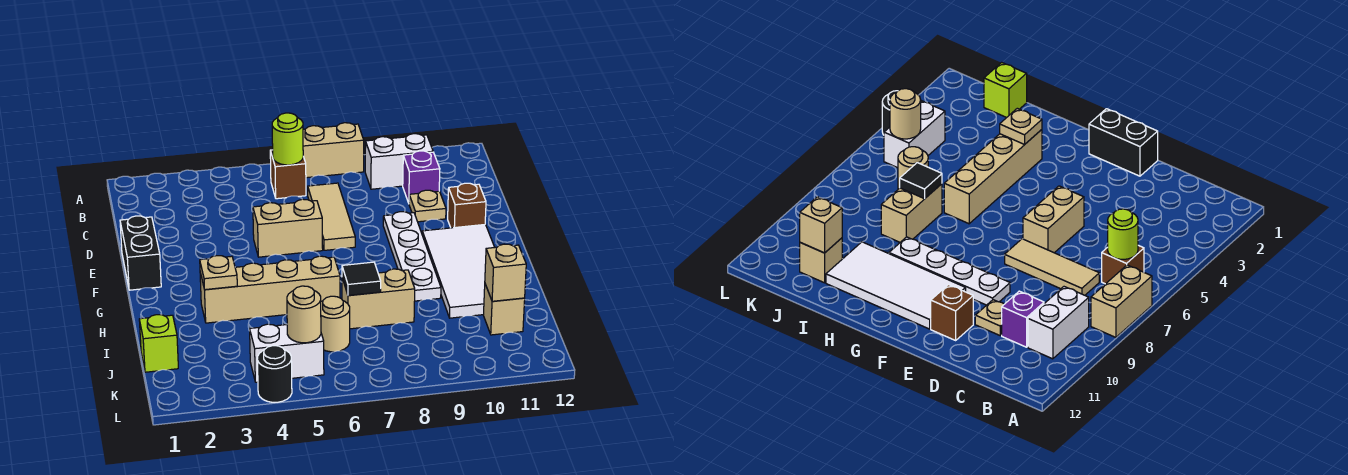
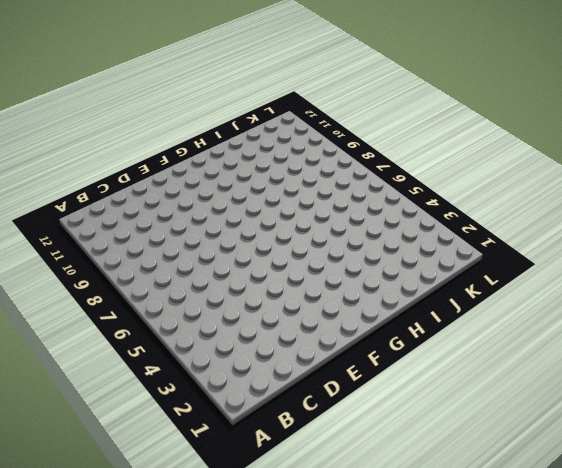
none -> tan 1x2 brick [303,123,364,178]
none -> brown 1x1 brick [270,150,306,199]
none -> white 1x2 brick [365,134,433,189]

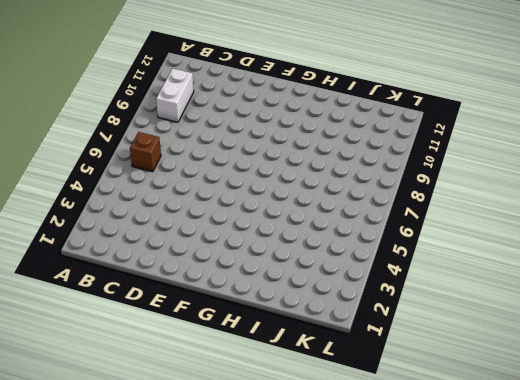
none -> tan 1x2 brick [303,123,364,178]
none -> tan 1x3 tile [308,183,355,250]
none -> purple 1x1 brick [403,151,440,203]

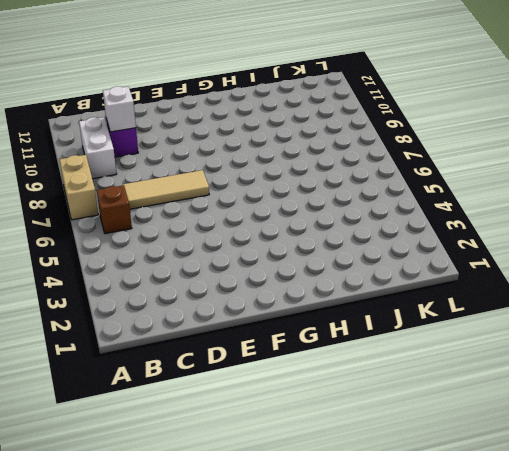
white 1x1 brick [103,86,136,132] -> none
none -> tan 1x1 plate [409,190,446,222]
none -> black 1x2 brick [120,216,161,290]
none -> tan 1x2 brick [253,199,323,257]

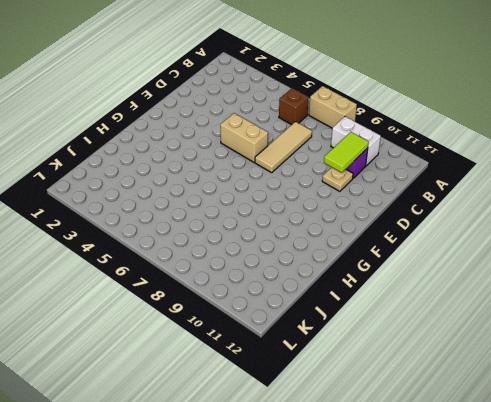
lime 1x2 tile [324,132,369,172] -> none
none -> black 1x2 brick [120,216,161,290]
none -> white 1x4 plate [383,212,441,301]
none -> brown 1x1 brick [448,183,486,228]

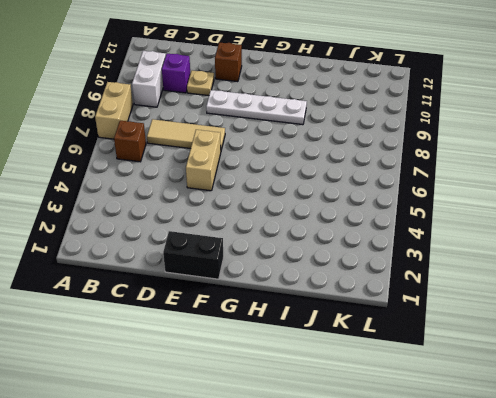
none -> white 2x4 tile [422,224,495,318]
none -> tan 1x4 brick [200,256,340,323]
none -> tan 1x2 brick [342,269,415,329]

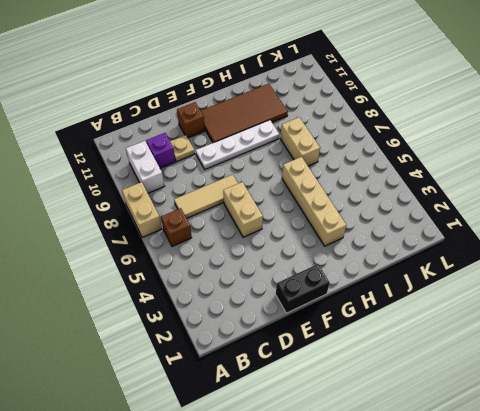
brown 2x4 tile [200,84,288,143] -> white 2x4 tile [422,224,495,318]
none -> lime 1x1 brick [139,315,178,372]
none -> tan 1x1 round brick [321,296,350,352]
none -> tan 1x1 brick [483,284,525,335]

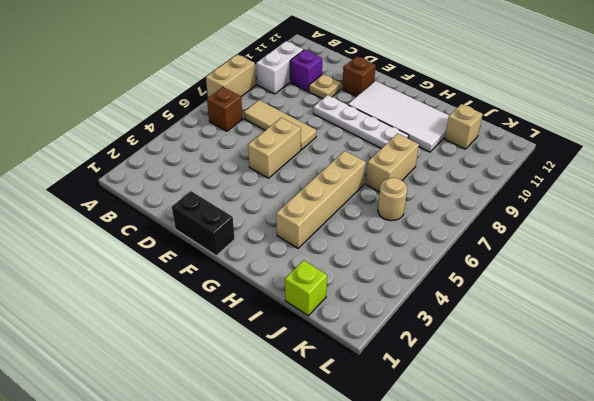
none -> white 1x2 brick [250,324,324,382]
none -> black 1x1 round brick [257,346,292,402]
none -> lime 1x1 round brick [272,113,303,165]

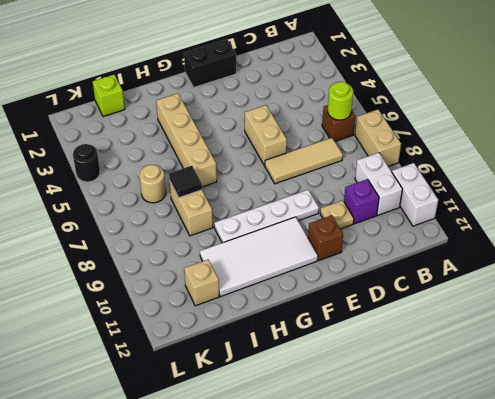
white 1x2 brick [392,163,438,226] -> white 1x2 brick moved to [250,324,324,382]
none -> tan 1x1 plate [200,256,237,290]
none -> tan 1x1 brick [485,244,526,301]
none -> tan 1x1 round brick [287,286,321,343]

